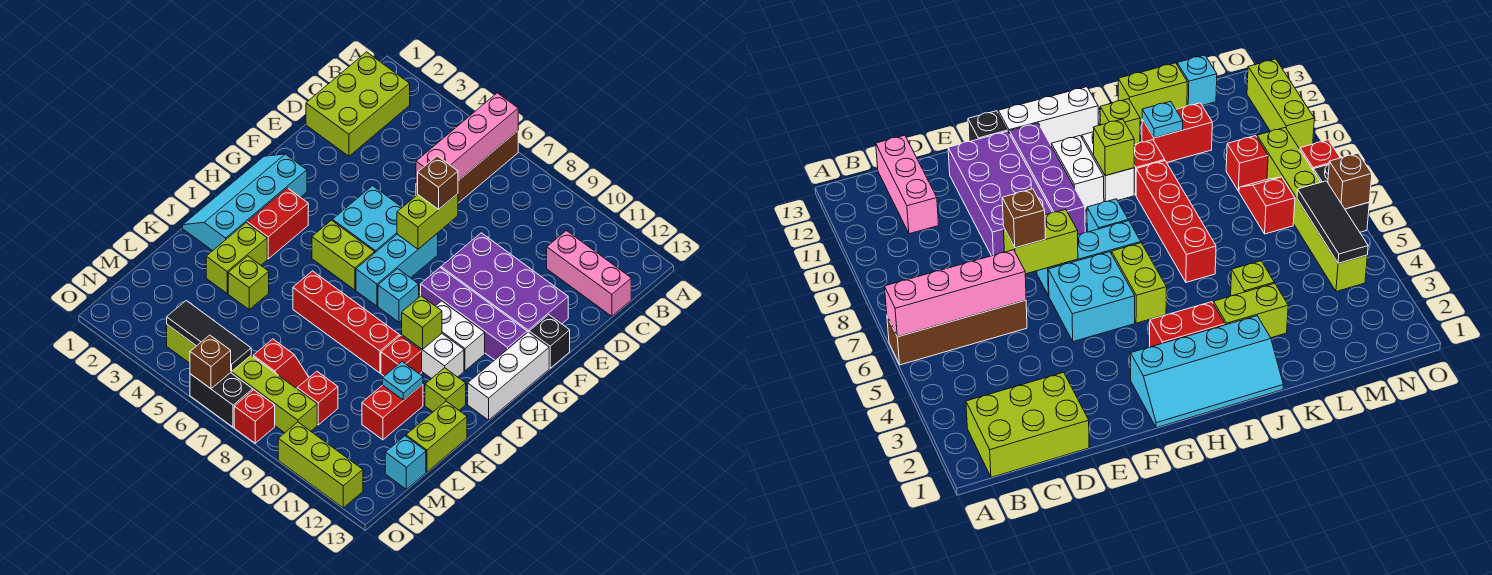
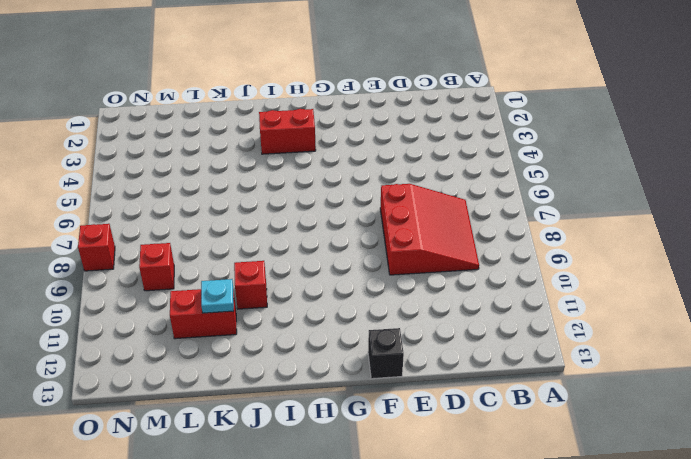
red 3x3 slope [380,184,479,275] -> purple 2x4 brick [441,233,568,332]
none -> brown 1x4 brick [416,131,518,203]
none -> lime 2x3 brick [306,52,410,156]
none -> pink 1x3 brick [547,231,631,316]
none -> cyan 2x2 brick [332,186,402,253]

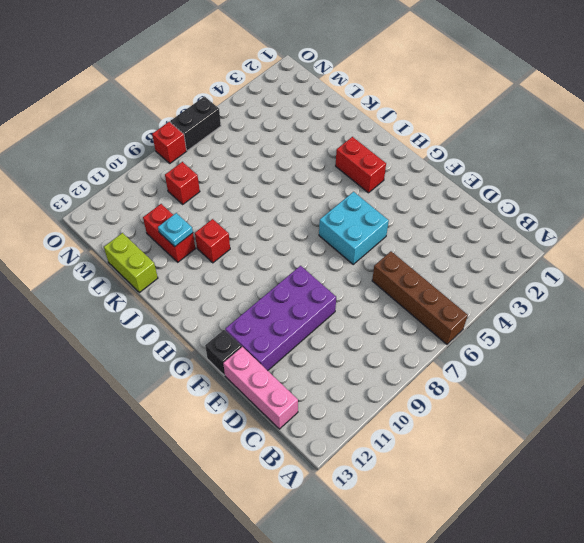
pink 1x3 brick [223,347,298,429] -> pink 1x3 brick turned to [547,231,631,316]
none -> lime 2x3 brick [306,52,410,156]
none -> cyan 1x3 brick [356,233,438,306]
none -> cyan 2x4 slope [183,154,307,251]
none -> purple 1x4 brick [421,268,527,360]

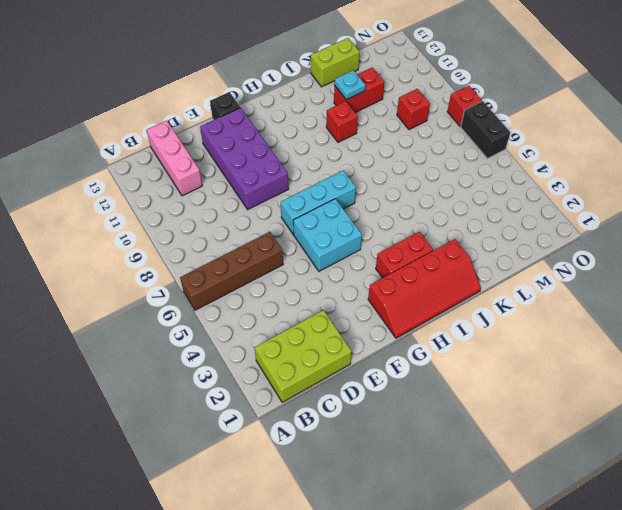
red 2x4 slope [368,239,481,338] -> cyan 2x4 slope [183,154,307,251]
none -> purple 1x4 brick [421,268,527,360]
none -> white 1x3 brick [468,332,549,420]
none -> lime 1x2 brick [312,220,374,290]
none -> cyan 1x1 brick [378,269,419,322]

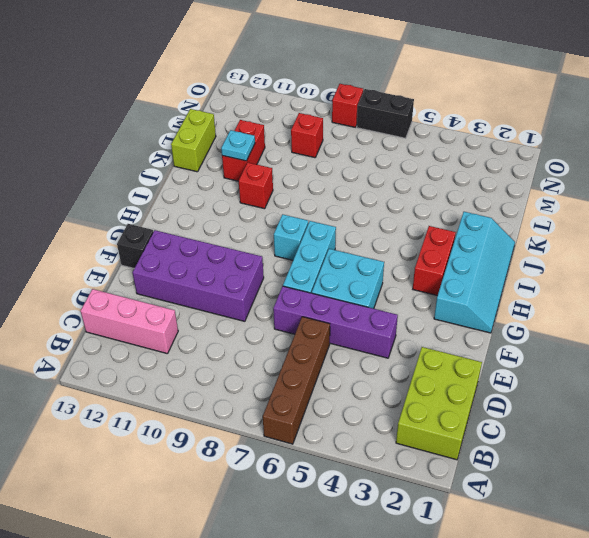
purple 1x4 brick [273,286,398,358] -> purple 1x4 brick moved to [421,268,527,360]
none -> white 1x3 brick [468,332,549,420]
none -> lime 1x2 brick [312,220,374,290]
none -> white 1x2 brick [436,301,485,371]
none -> white 1x2 brick [402,334,464,379]

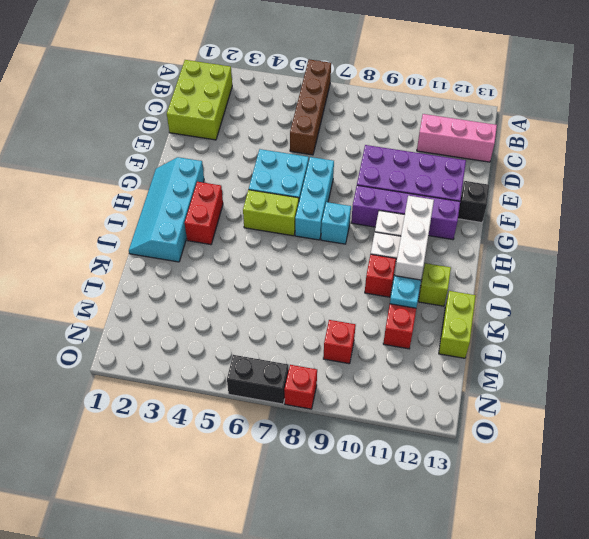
white 1x3 brick [395,196,434,280] -> white 1x3 brick moved to [468,332,549,420]
none -> lime 1x2 brick [206,223,267,293]
none -> red 1x4 brick [293,271,399,373]
none -> lime 1x1 brick [228,256,269,310]
none -> red 1x2 slope [253,339,309,389]

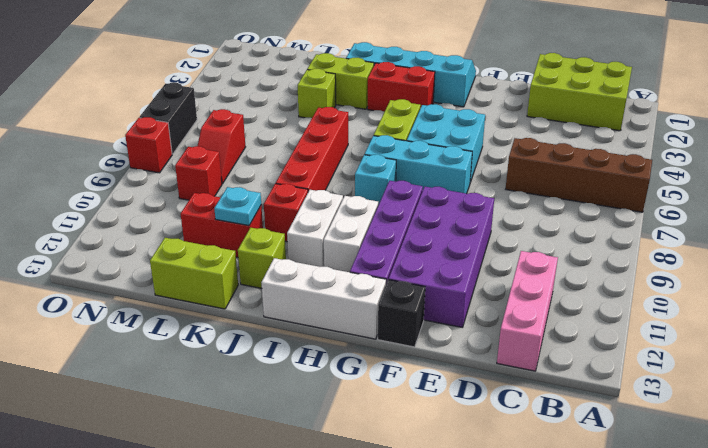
none -> cyan 1x1 brick [385,436,426,489]
none -> lime 1x6 brick [167,325,317,433]
none -> lime 1x3 brick [278,422,363,508]
none -> pink 1x4 brick [416,93,518,184]

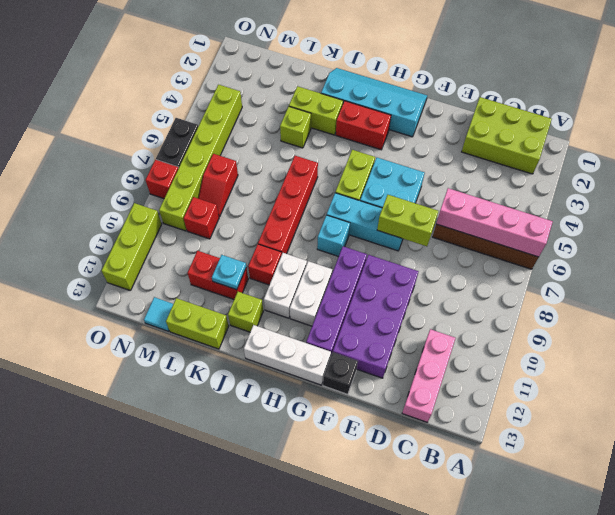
cyan 1x1 tile [144,297,173,331] -> cyan 1x1 brick [385,436,426,489]
none -> lime 1x1 brick [402,296,442,349]
none -> black 1x3 tile [167,301,251,372]
none -> brown 1x1 brick [190,335,231,389]
none -> brown 1x1 brick [417,156,458,209]

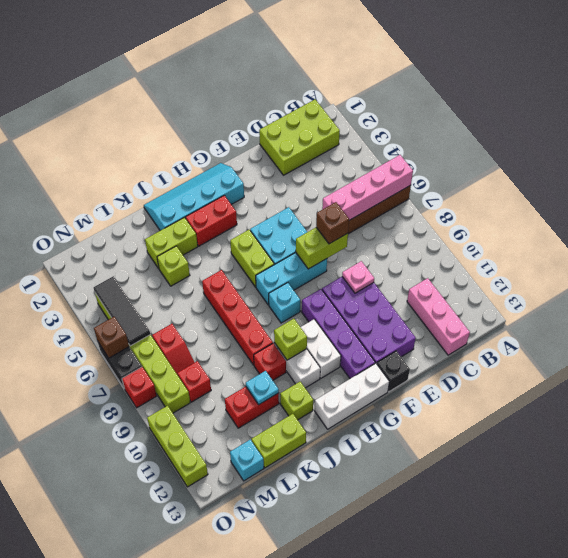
pink 1x1 plate [342,261,374,293] -> none

